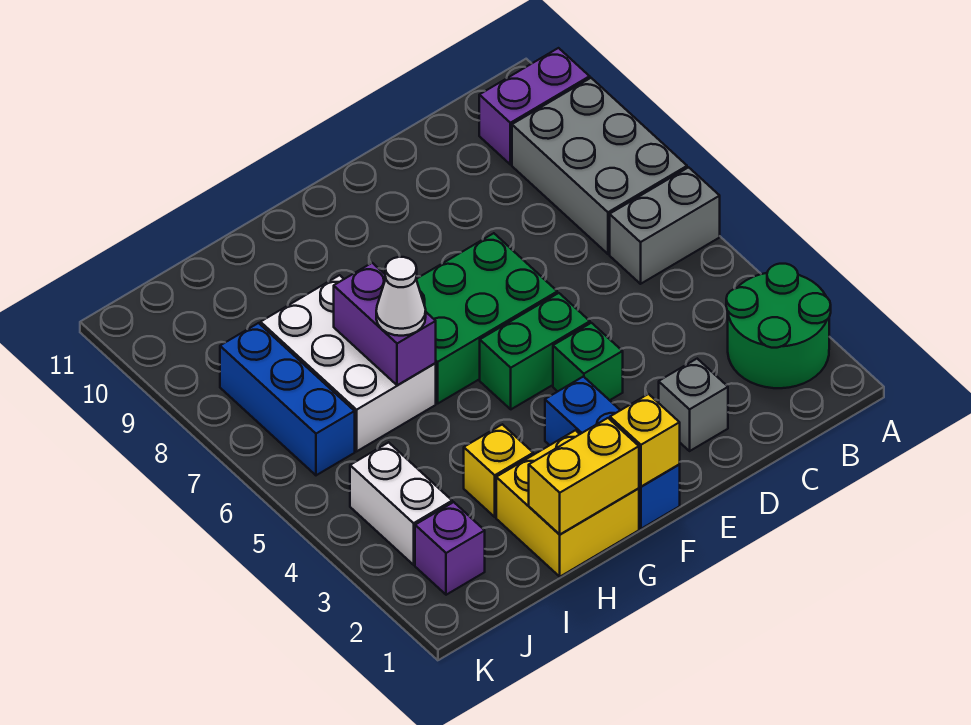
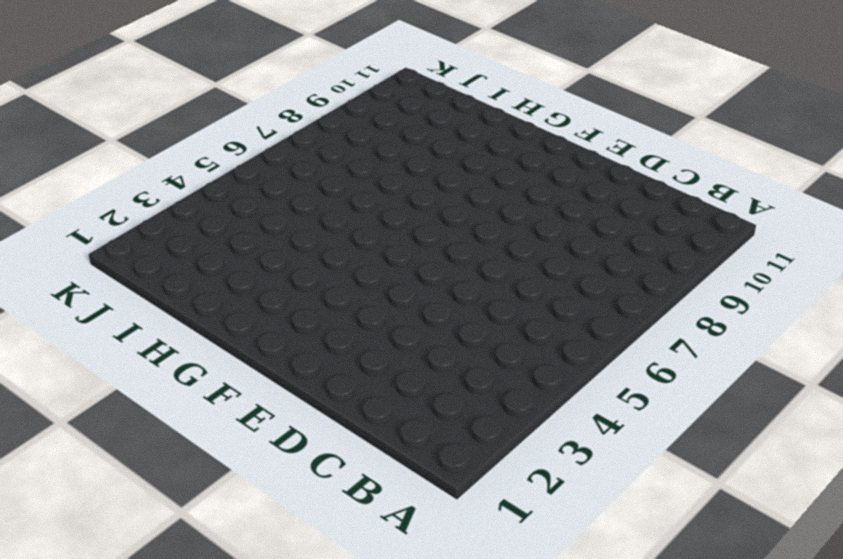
none -> green 2x2 round brick [726,264,831,388]
none -> grey 1x2 brick [610,167,720,284]
none -> grey 2x3 brick [512,78,687,254]

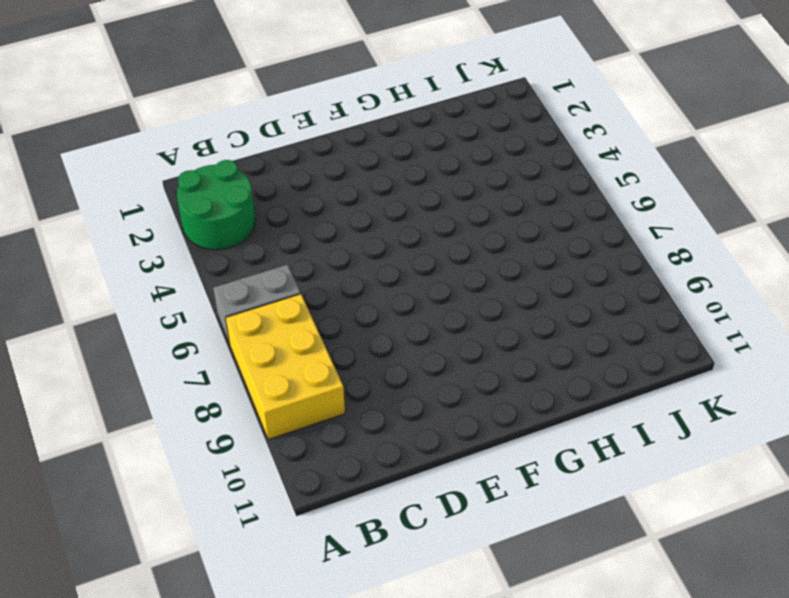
yellow 2x3 brick [226,294,345,440] -> grey 2x3 brick [512,78,687,254]
none -> purple 1x2 brick [479,48,590,165]
none -> grey 1x1 brick [659,359,728,451]
none -> green 1x1 brick [553,323,623,400]

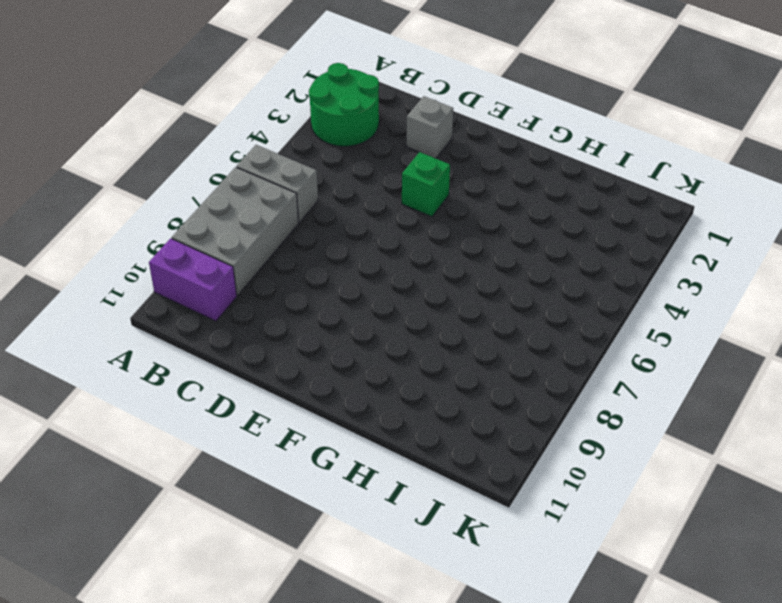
none -> green 1x2 brick [480,293,590,409]
none -> green 2x3 brick [416,233,557,403]
none -> blue 1x3 brick [545,377,680,529]

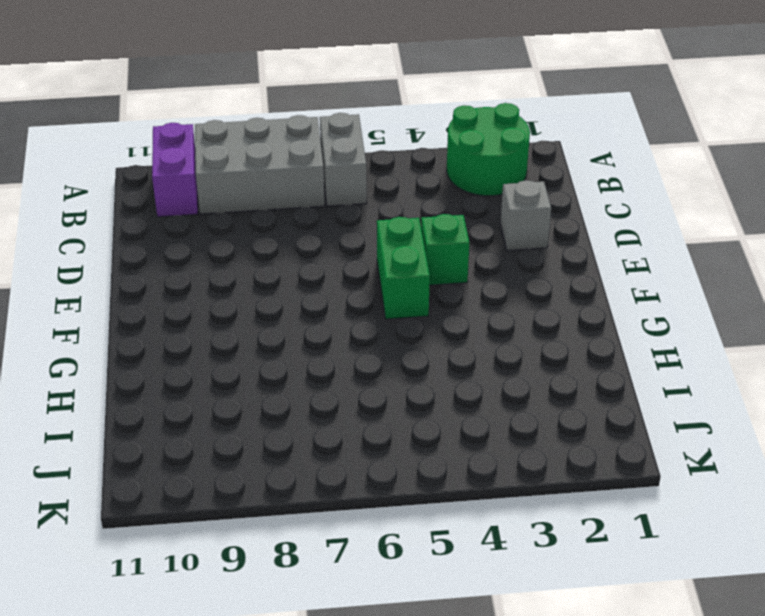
none -> green 2x3 brick [416,233,557,403]
none -> blue 1x3 brick [545,377,680,529]
none -> yellow 2x2 brick [496,430,639,577]

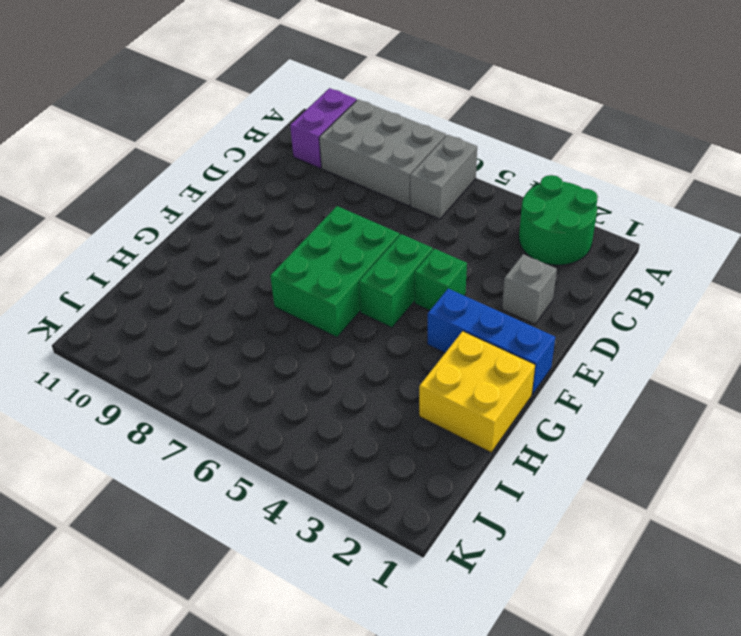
none -> yellow 1x1 brick [464,424,533,517]
none -> white 2x3 brick [261,275,436,451]
none -> purple 1x1 brick [415,502,485,595]

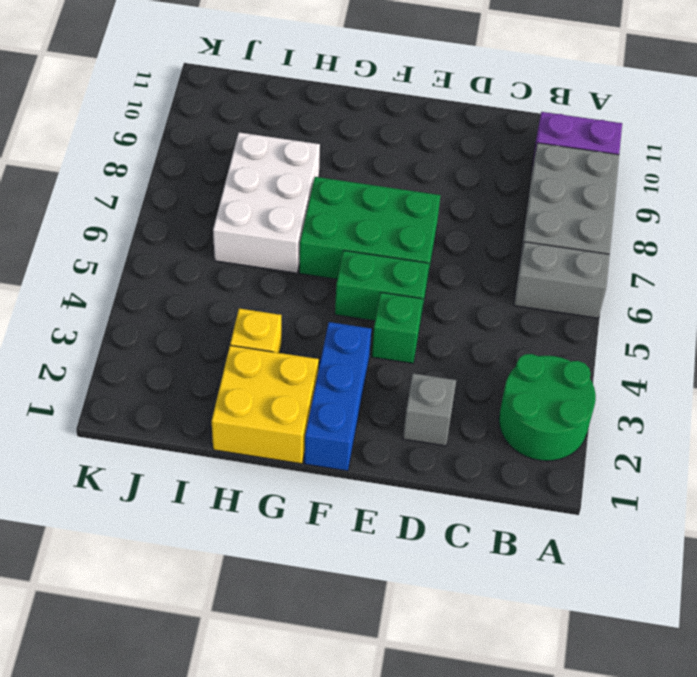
none -> purple 1x1 brick [415,502,485,595]
none -> white 1x2 brick [350,442,452,565]
none -> blue 1x3 brick [220,323,355,475]

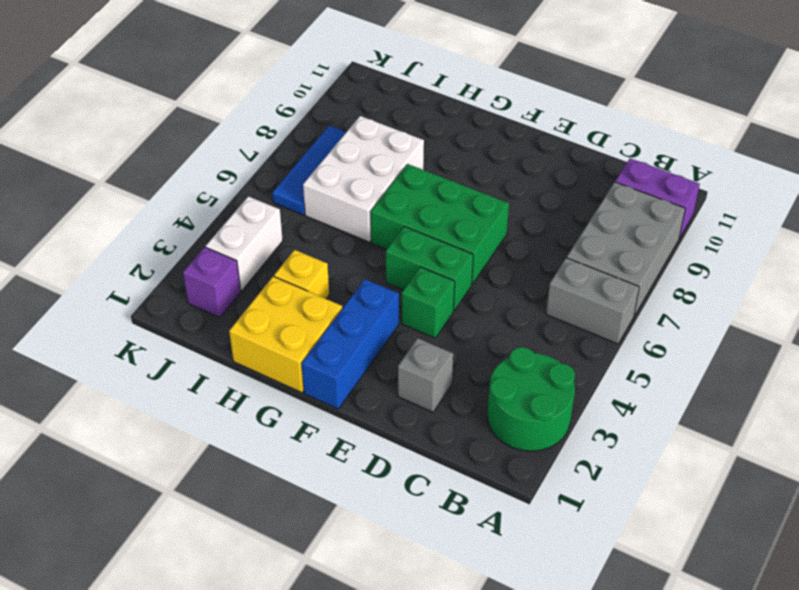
blue 1x3 tile [272,126,346,215] -> blue 1x3 brick [220,323,355,475]
none -> yellow 1x1 brick [610,394,680,487]
none -> yellow 1x2 brick [529,418,639,534]
none -> purple 1x2 brick [334,263,436,385]

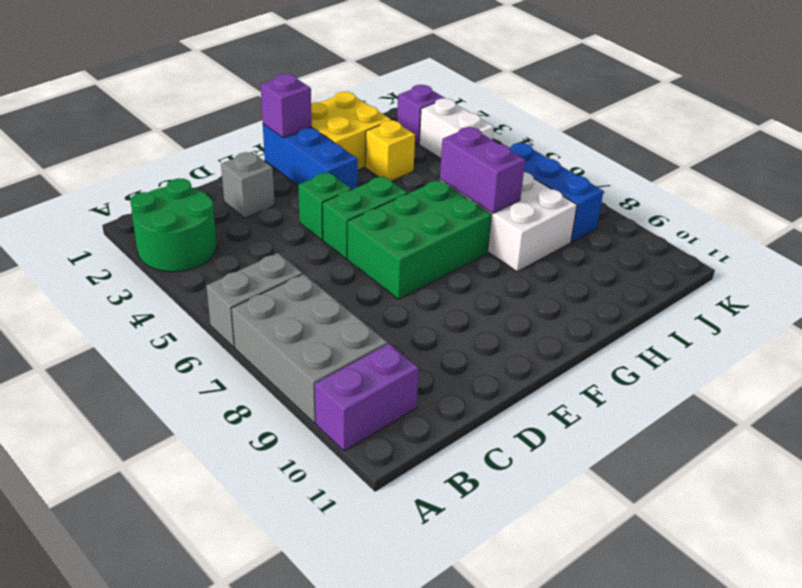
purple 1x1 brick [261,74,312,138] -> yellow 1x1 brick [610,394,680,487]
none -> yellow 1x2 brick [529,418,639,534]
none -> white 1x1 cone [376,257,426,336]

